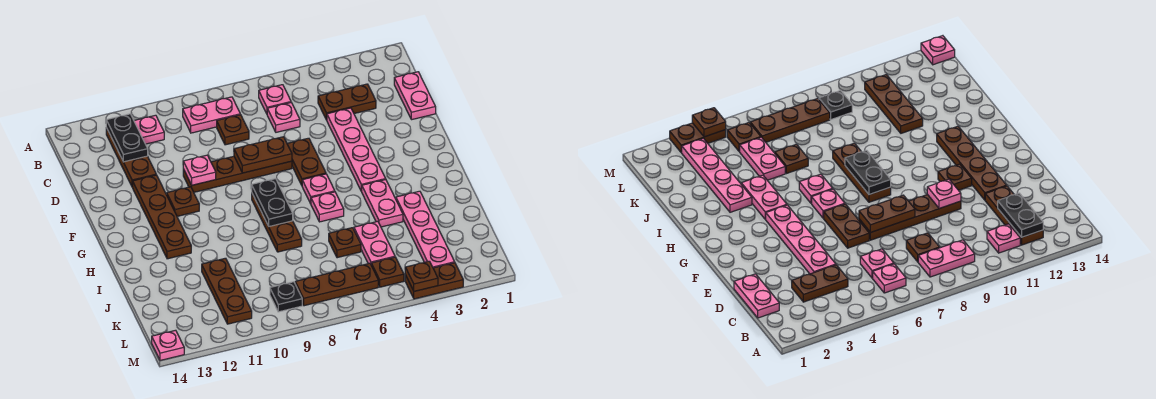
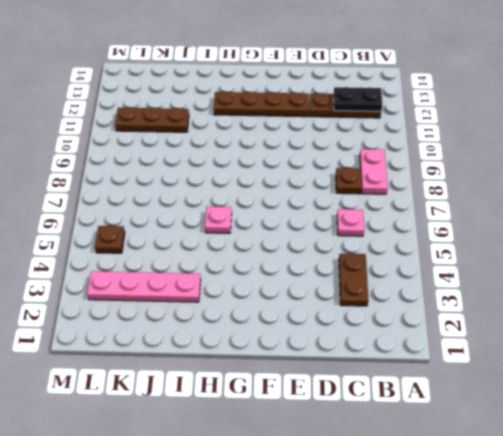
none -> pink 1x1 plate [259,85,291,114]
none -> pink 1x1 plate [134,115,164,144]
none -> pink 1x2 plate [394,72,436,120]
none -> pink 1x4 plate [327,108,386,191]

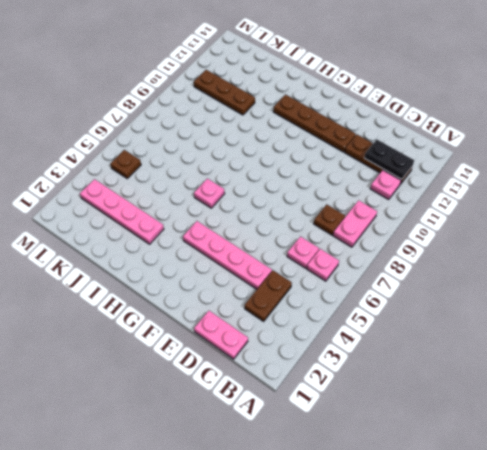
none -> brown 1x2 plate [287,138,326,185]
none -> brown 1x4 plate [183,156,292,192]
none -> brown 1x1 plate [167,187,199,216]
none -> pink 1x1 plate [302,174,335,204]

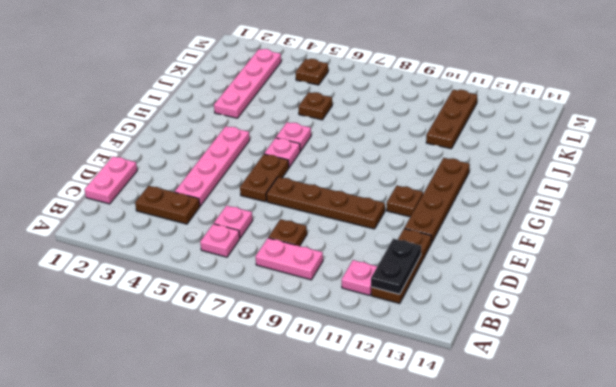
none -> brown 1x3 plate [252,194,302,252]
none -> pink 1x2 plate [361,180,403,227]
none -> pink 1x2 plate [354,221,395,264]
none -> brown 1x3 plate [295,263,378,306]

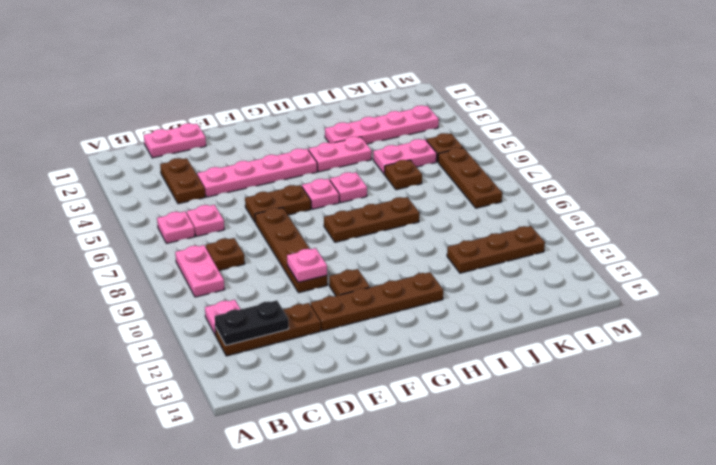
none -> black 1x1 plate [270,282,302,312]
none -> brown 1x2 plate [405,263,463,299]
none -> pink 1x1 plate [152,330,184,360]
none -> brown 1x2 plate [234,137,292,173]

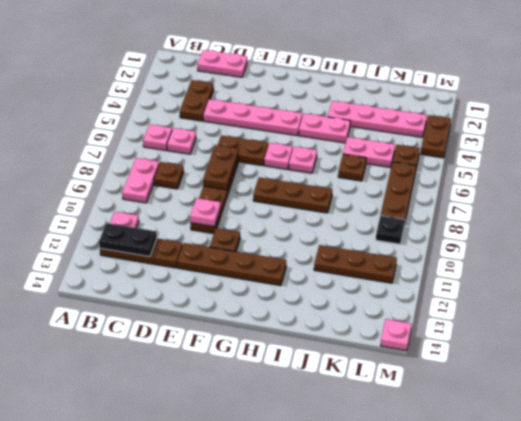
none -> black 1x2 plate [251,179,293,226]
none -> brown 1x1 plate [405,261,438,291]

